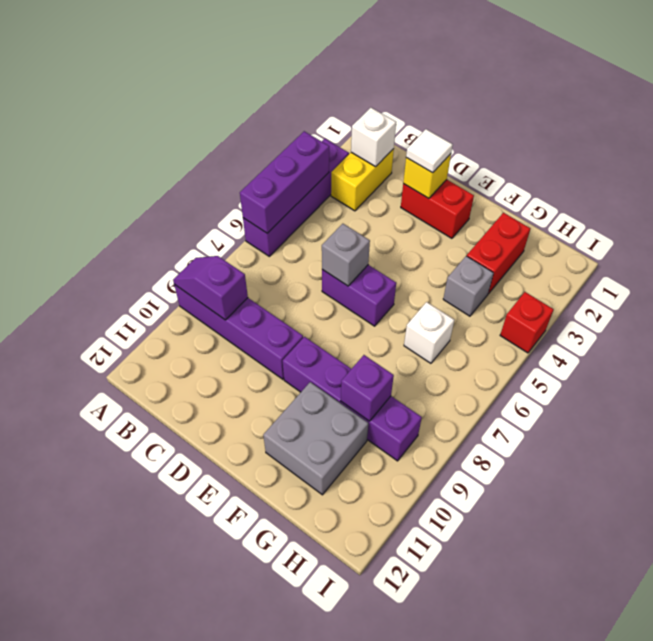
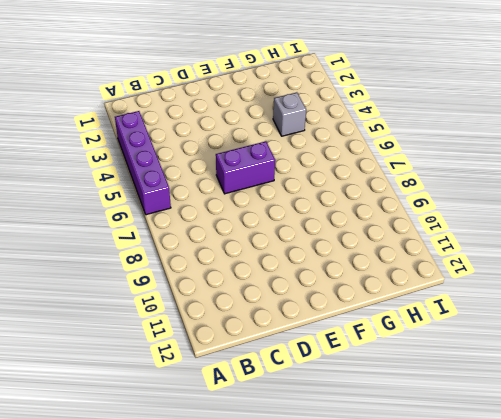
none -> purple 1x4 brick [174,284,303,379]
none -> yellow 1x2 brick [331,149,394,211]
none -> red 1x2 brick [401,180,474,238]

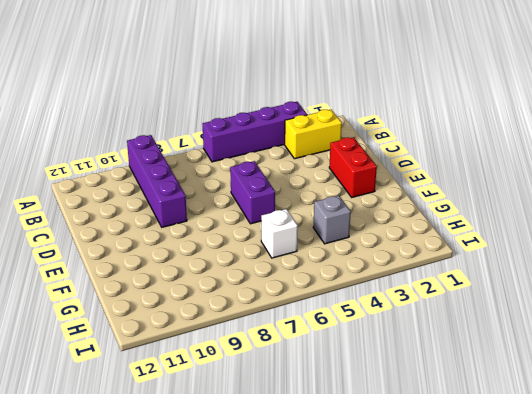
none -> purple 1x4 brick [283,337,422,461]
none -> grey 2x2 brick [263,382,368,495]
none -> red 1x2 brick [467,213,531,294]

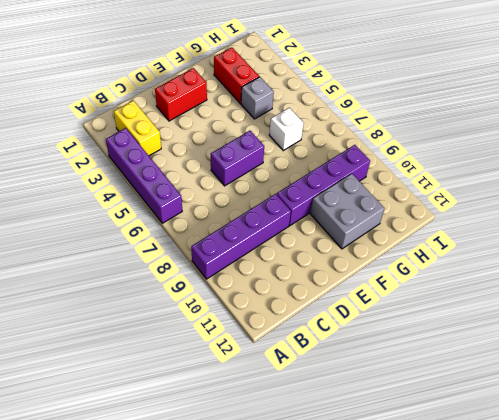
none -> red 1x1 brick [500,292,554,353]
none -> purple 1x3 brick [240,131,329,233]
none -> purple 1x2 slope [173,256,248,320]

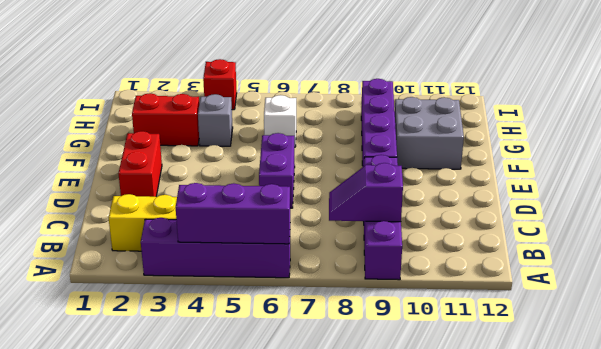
purple 1x2 slope [329,163,403,222] -> purple 1x2 slope turned to [173,256,248,320]
none -> white 1x1 brick [351,108,396,167]
none -> yellow 1x1 brick [403,154,451,198]
none -> grey 1x1 brick [322,224,370,286]

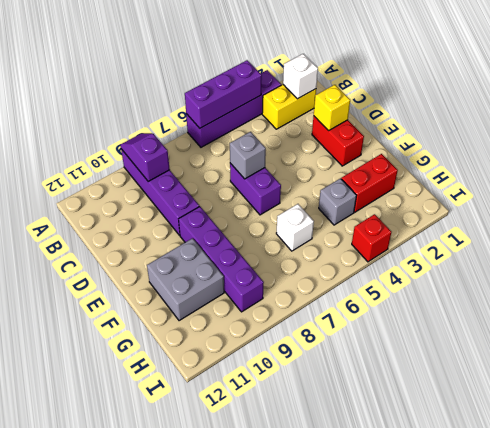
none -> purple 1x1 brick [341,355,394,421]
none -> white 1x1 tile [406,129,453,173]

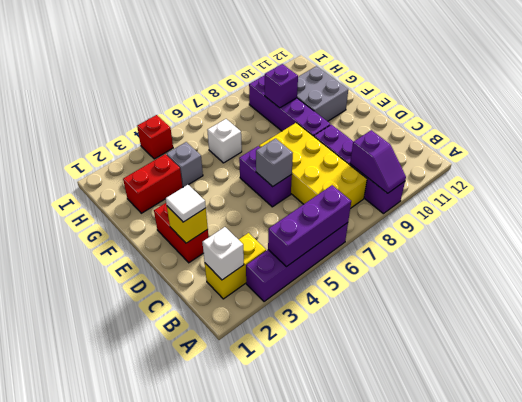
yellow 2x4 brick [259,123,367,209] -> none

